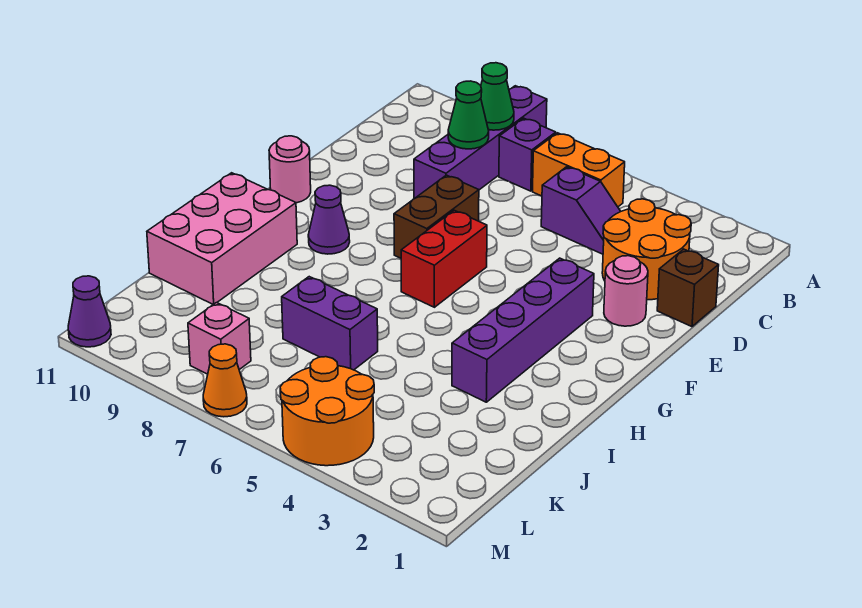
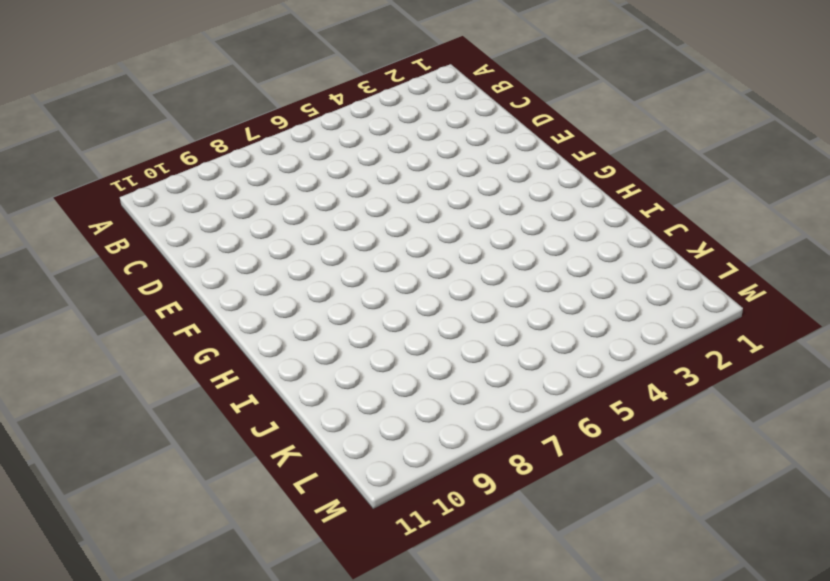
none -> purple 1x4 brick [414,86,547,199]
none -> orange 1x2 brick [533,133,625,207]
none -> purple 1x1 brick [499,118,556,191]

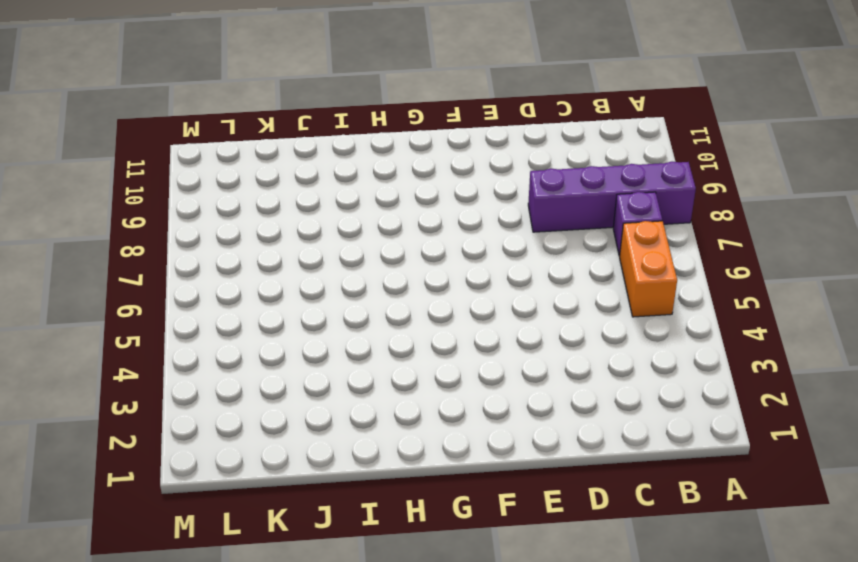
none -> orange 2x2 round brick [602,199,691,300]
none -> purple 1x2 slope [541,167,621,254]
none -> brown 1x1 brick [657,249,719,327]

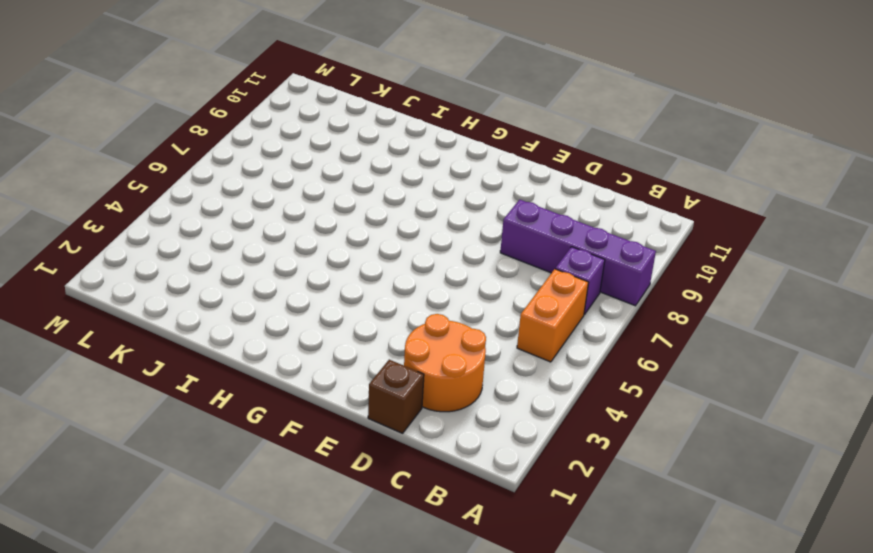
none -> purple 1x2 slope [541,167,621,254]
none -> pink 1x1 round brick [604,256,648,326]
none -> brown 1x2 brick [394,175,479,258]

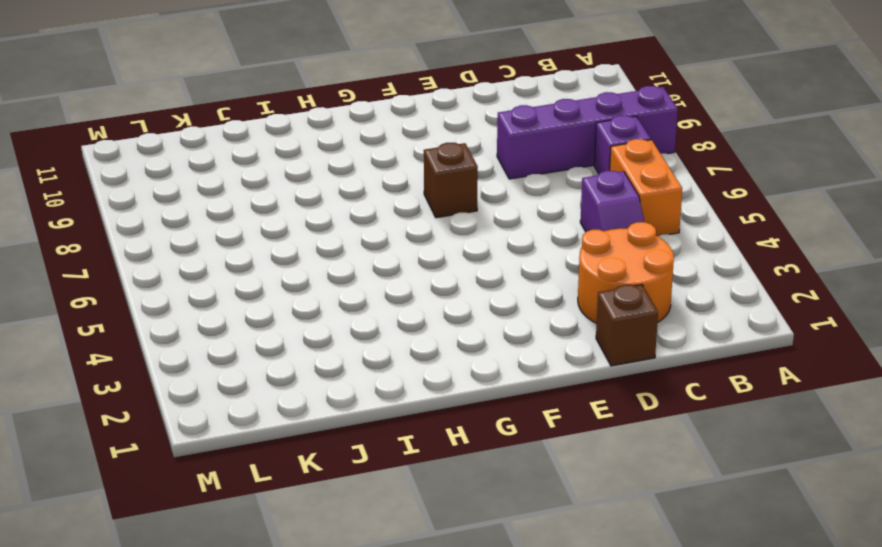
brown 1x1 brick [424,143,478,218] -> brown 1x2 brick [394,175,479,258]
none -> pink 1x1 round brick [604,256,648,326]
none -> purple 1x4 brick [452,258,594,402]
none -> red 1x2 brick [401,210,487,307]

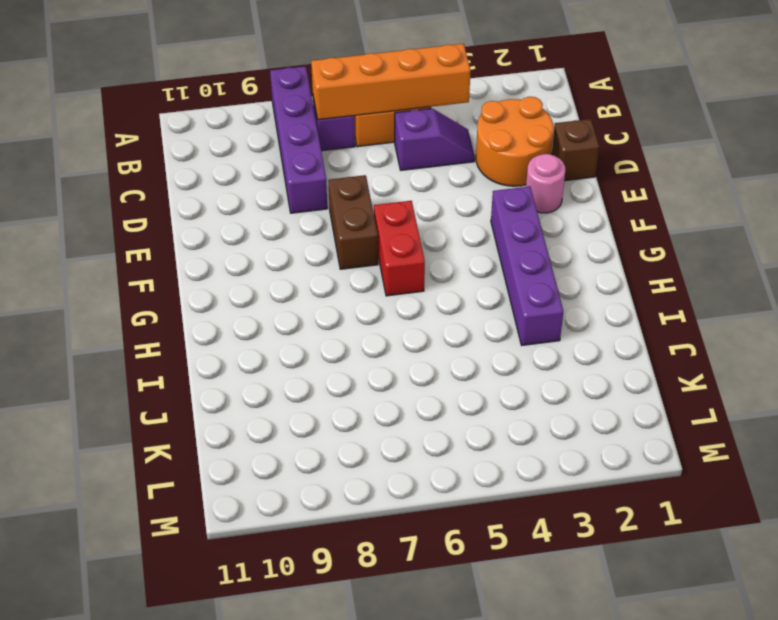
orange 1x4 brick [311,44,471,120] -> none
none -> pink 1x1 round brick [269,136,311,203]
none -> purple 1x1 cone [308,185,350,254]
none -> pink 2x3 brick [147,173,297,304]

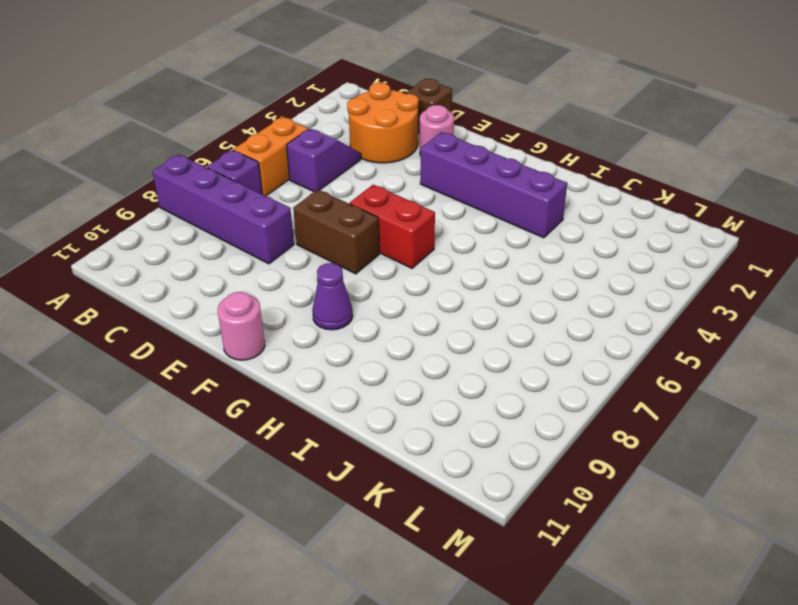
none -> pink 2x3 brick [147,173,297,304]
none -> purple 1x2 brick [282,277,378,370]
none -> orange 2x2 round brick [280,357,374,466]

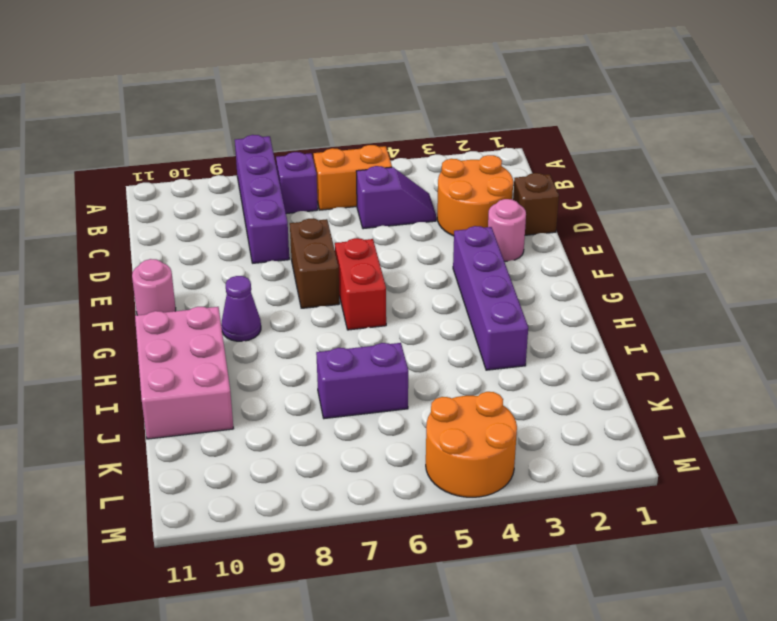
none -> pink 1x1 brick [188,303,251,374]
none -> orange 1x1 cone [203,344,247,417]
none -> purple 1x1 cone [68,276,111,347]

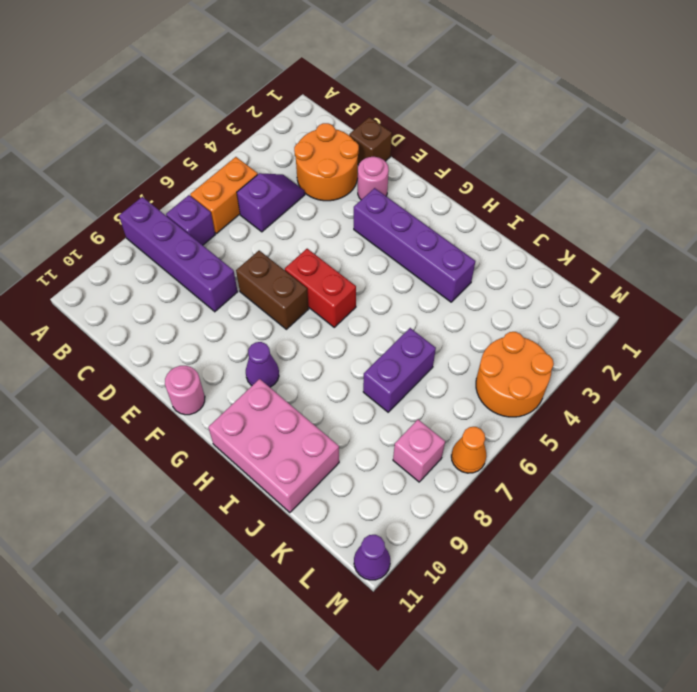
none -> green 1x1 cone [481,63,514,130]
none -> green 1x1 cone [448,81,489,149]

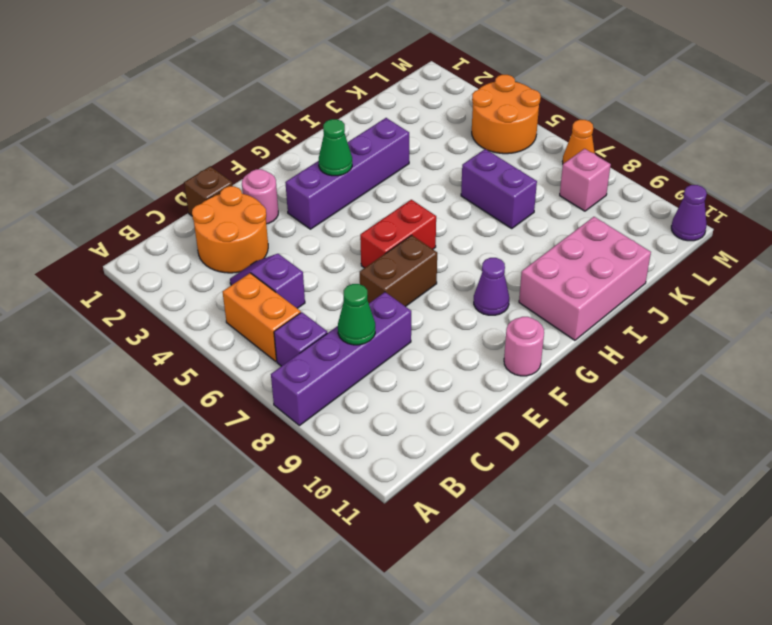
green 1x1 cone [319,119,352,176] -> green 1x1 cone moved to [481,63,514,130]

